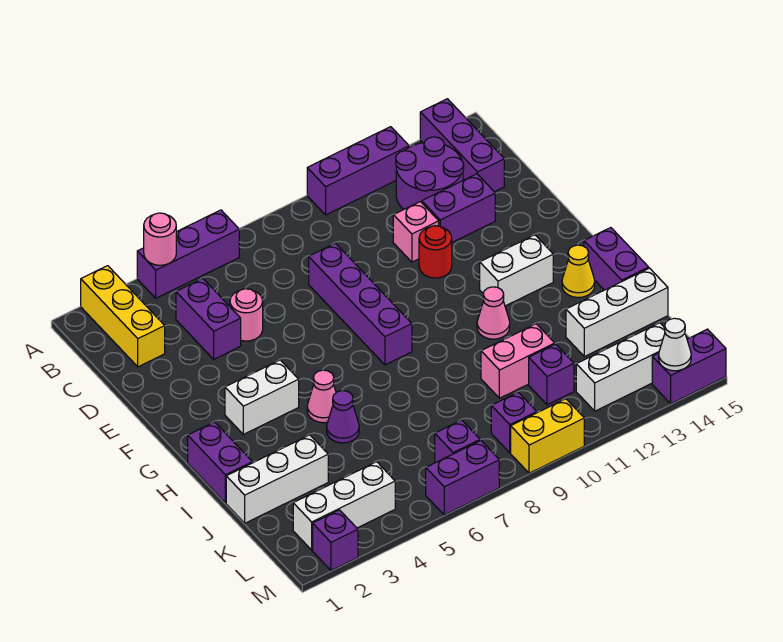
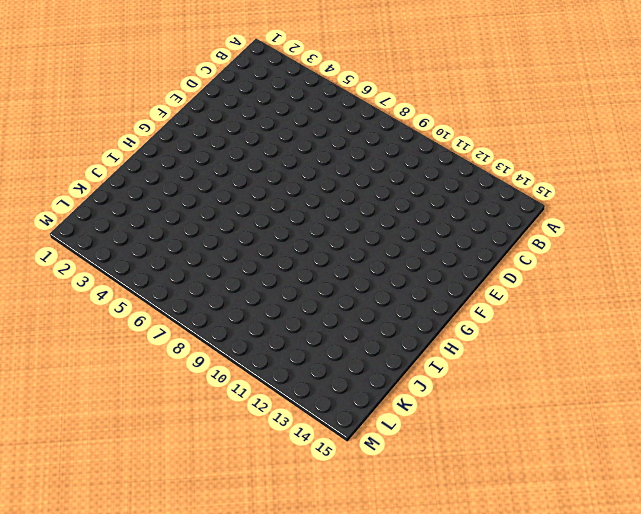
none -> yellow 1x3 brick [81,266,165,367]
none -> purple 1x3 brick [137,210,239,298]
none -> purple 1x3 brick [307,127,409,215]
none -> purple 1x3 brick [420,99,504,192]

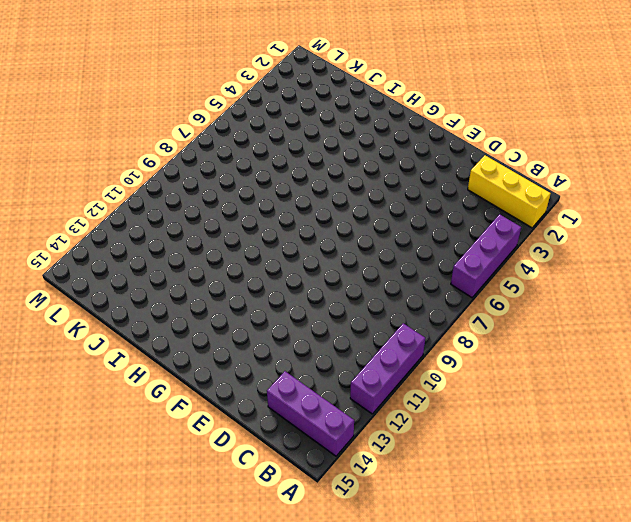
none -> purple 2x2 round brick [396,137,464,210]
none -> purple 1x2 brick [176,279,241,359]
none -> pink 1x1 round brick [230,289,263,341]
none -> purple 1x4 brick [309,243,412,365]

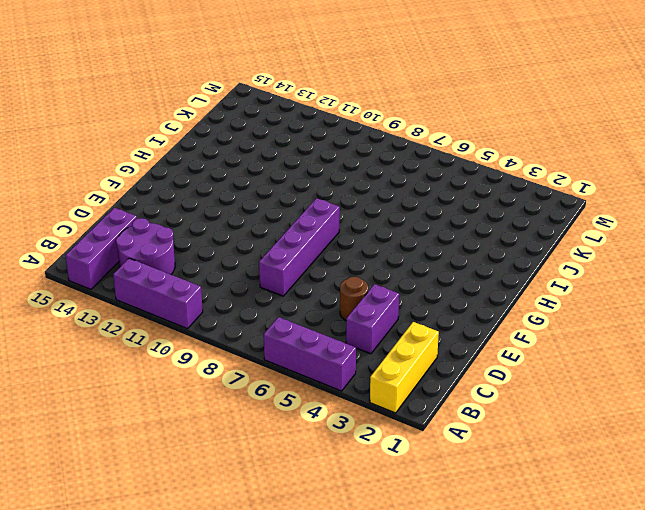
brown 1x1 round brick [340,277,368,320] -> pink 1x1 round brick [230,289,263,341]
none -> pink 1x1 brick [393,202,439,262]
none -> purple 1x2 brick [422,174,495,242]
none -> red 1x1 round brick [419,226,452,278]
none -> white 1x2 brick [225,360,299,434]

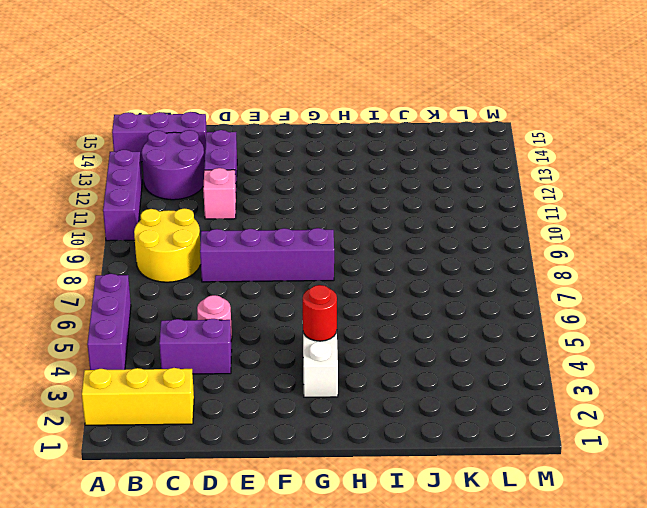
yellow 2x2 round brick [134,208,201,282] -> none
red 1x1 round brick [303,285,337,341] -> red 1x1 round brick moved to [419,226,452,278]
none -> white 1x2 brick [480,235,553,306]
none -> purple 1x2 brick [188,422,252,503]
none -> pink 1x1 cone [307,370,336,423]
none -> pink 1x1 cone [477,287,510,339]

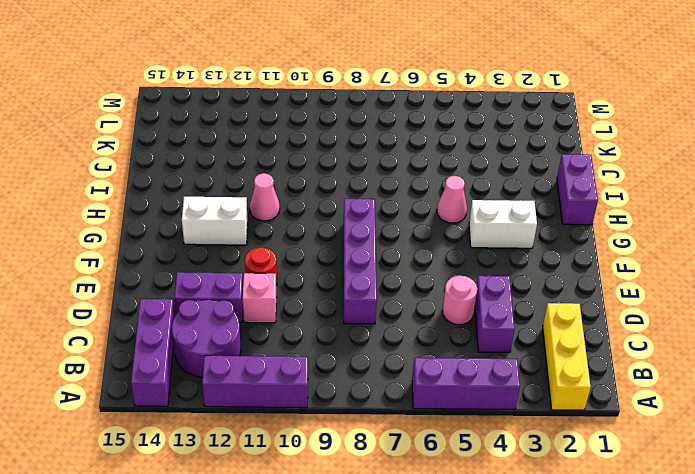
none -> yellow 1x1 cone [562,245,595,297]
none -> purple 1x2 brick [584,228,649,290]
none -> purple 1x1 cone [327,391,359,443]
none -> white 1x3 brick [226,435,328,523]

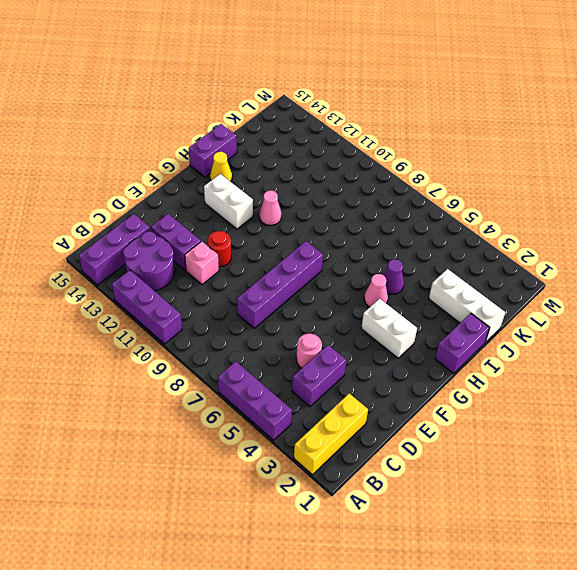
none -> pink 1x2 brick [481,324,555,398]
none -> white 1x3 brick [566,268,668,357]
none -> purple 1x1 brick [529,344,574,405]
none -> white 1x3 brick [293,462,395,550]

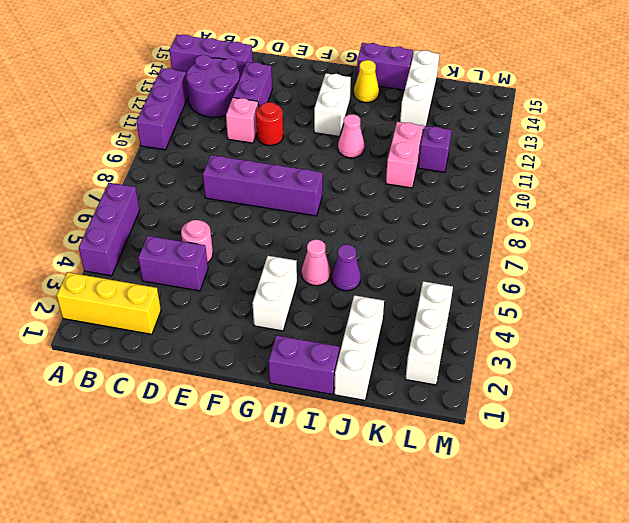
none -> purple 1x1 brick [435,420,480,462]
none -> purple 1x1 brick [491,392,537,453]
none -> white 1x3 brick [576,323,665,411]
none -> purple 1x1 brick [313,510,358,570]

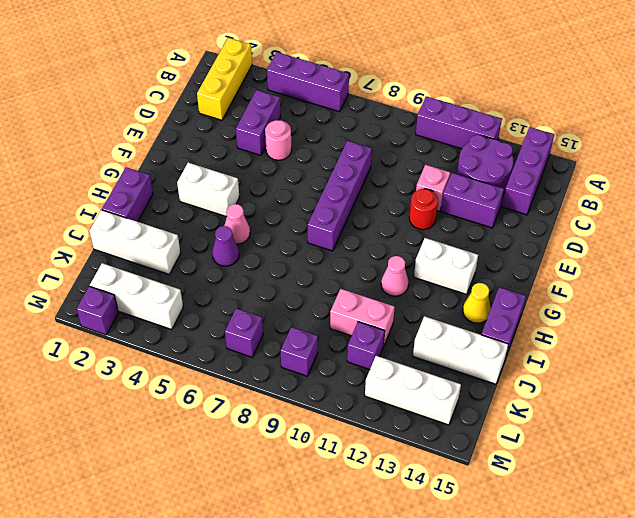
none -> purple 1x2 brick [426,441,499,515]
none -> yellow 1x2 brick [511,399,584,473]
none -> purple 1x2 brick [652,329,726,404]
none -> pink 1x1 round brick [144,213,176,265]

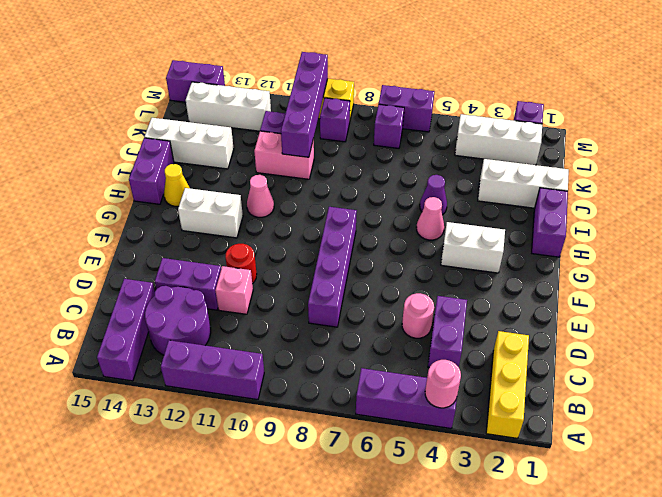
purple 1x4 brick [281,52,328,157] -> none
none -> white 1x1 cone [659,318,691,371]

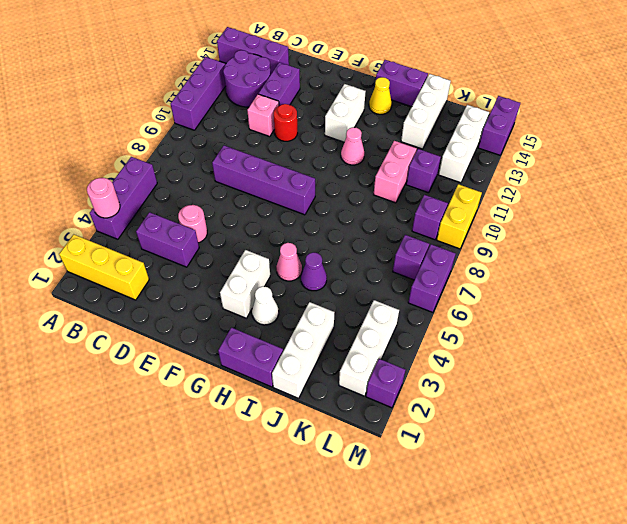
white 1x1 cone [252,286,279,325] -> white 1x1 cone moved to [659,318,691,371]

